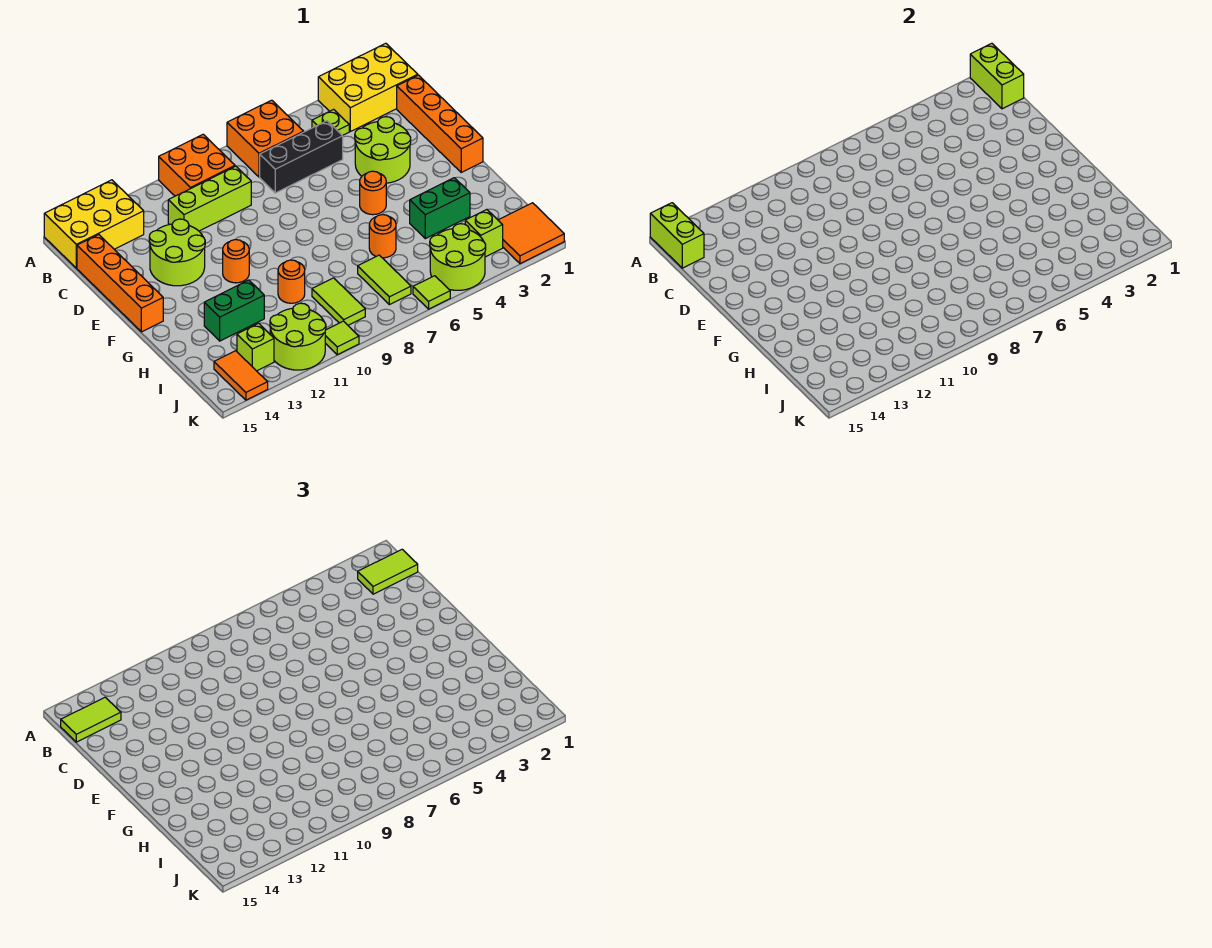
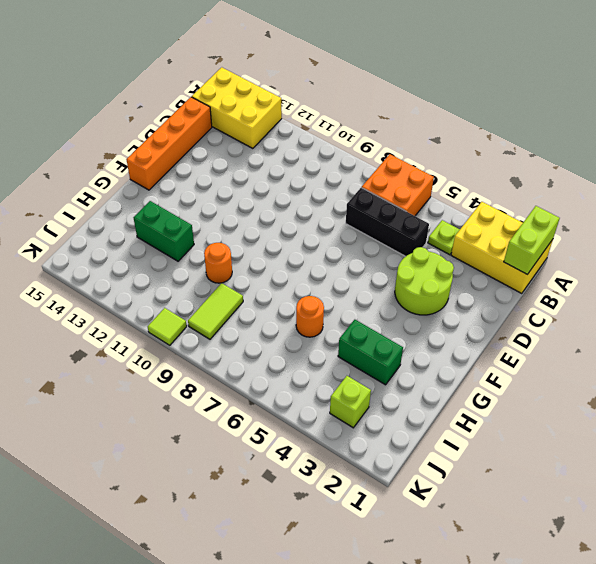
none -> orange 2x2 brick [159,134,235,196]
none -> orange 1x4 brick [397,75,483,172]
none -> lime 1x3 brick [168,166,251,231]
none -> lime 2x2 round brick [149,219,205,286]

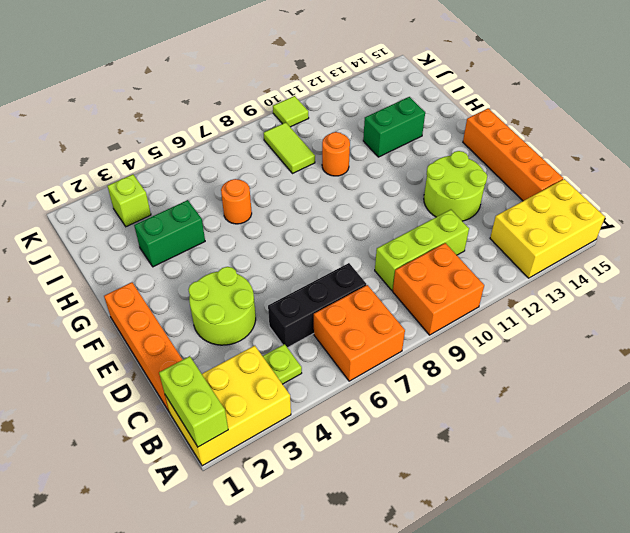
none -> orange 1x1 round brick [360,171,386,215]
none -> orange 1x1 round brick [223,240,249,283]
none -> lime 1x2 tile [358,255,411,305]
none -> orange 2x2 tile [498,203,564,264]

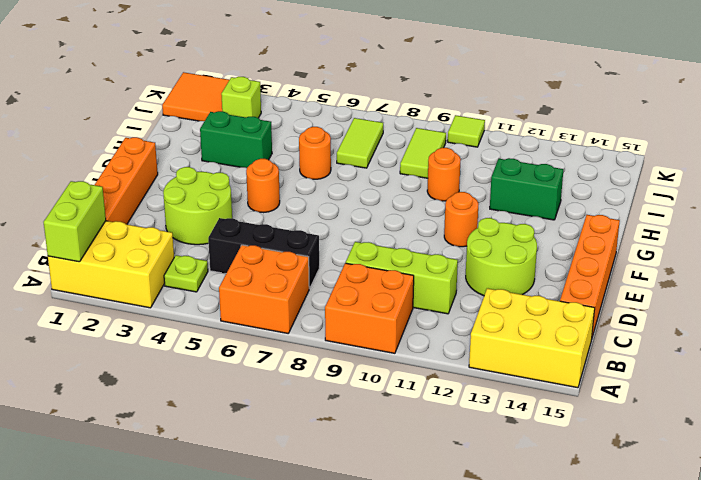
none -> lime 2x2 round brick [430,224,486,290]
none -> lime 2x2 round brick [270,303,326,370]
none -> lime 1x1 brick [237,323,274,371]
none -> orange 1x2 tile [214,351,268,400]

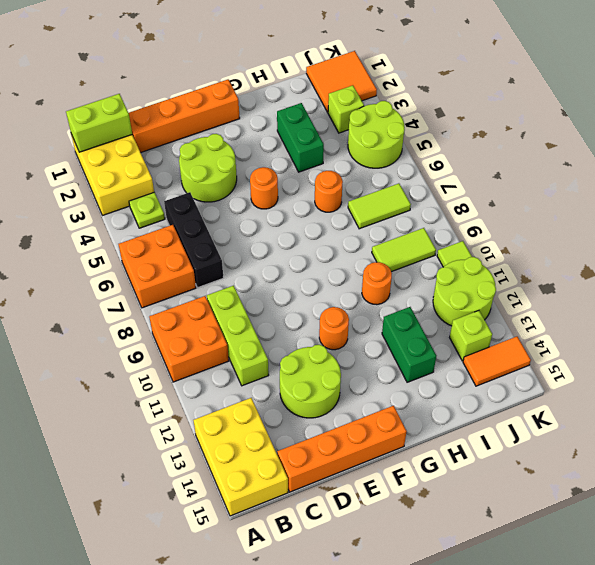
none -> lime 1x1 tile [413,276,450,309]
none -> lime 1x2 brick [650,203,704,268]
none -> lime 1x2 tile [358,549,418,594]
none -> lime 1x2 tile [61,697,121,742]

